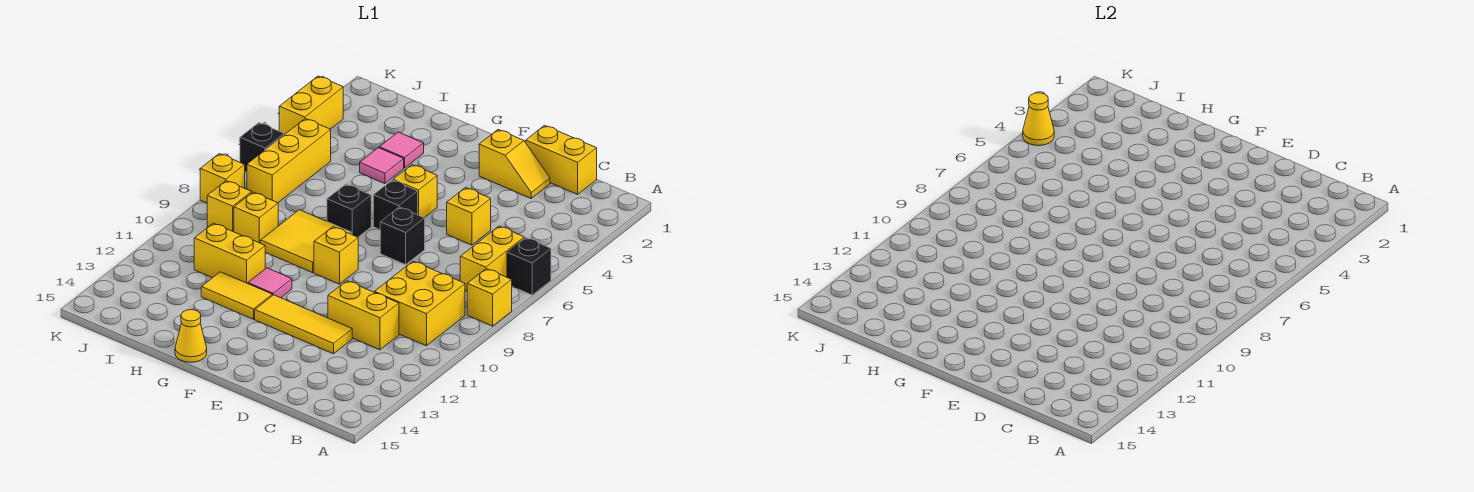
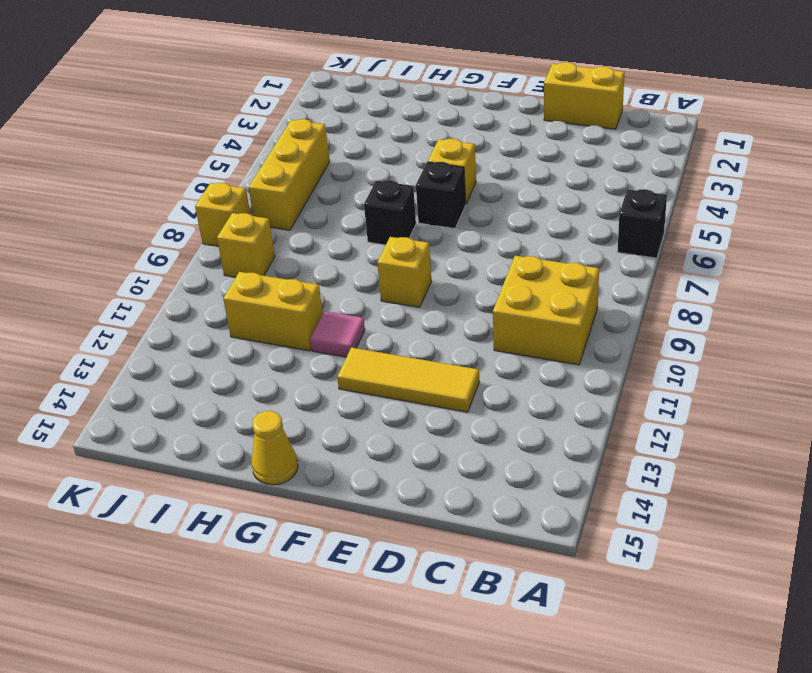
none -> yellow 1x1 brick [467,269,512,326]
none -> yellow 1x2 brick [460,226,524,291]
none -> yellow 1x2 brick [328,281,399,350]

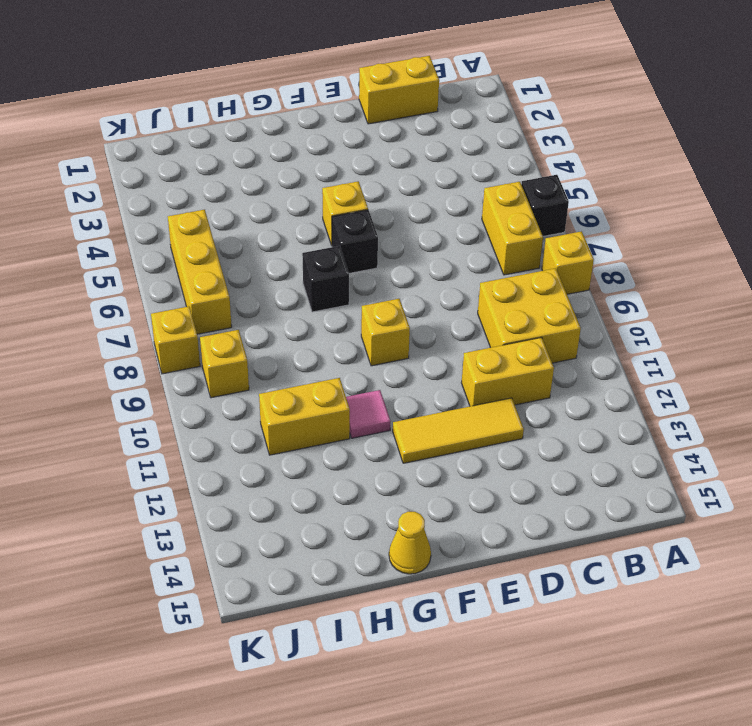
none -> yellow 1x2 slope [479,130,550,198]
none -> yellow 1x1 brick [447,188,491,245]
none -> black 1x1 brick [380,207,425,265]

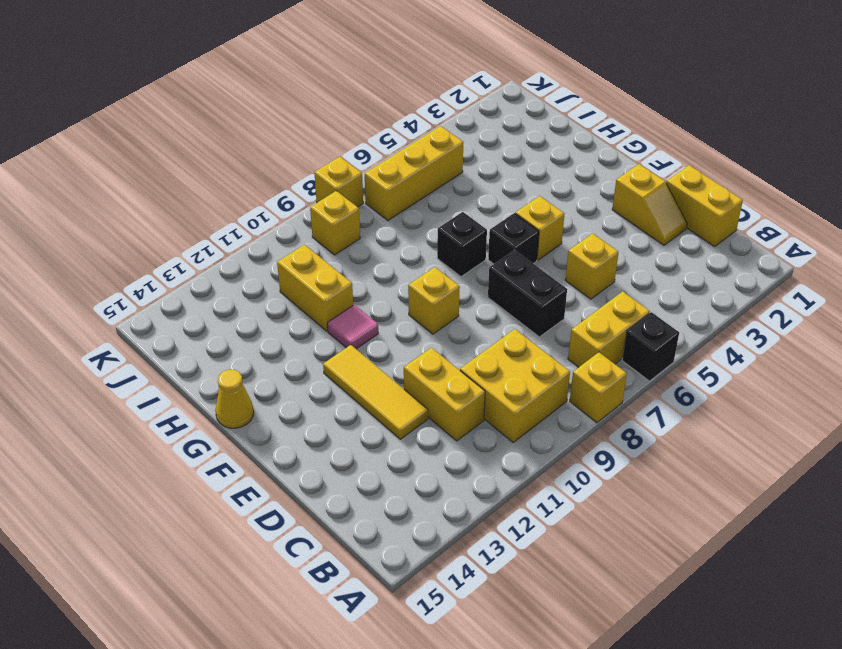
black 1x2 brick [488,250,567,337] -> black 1x1 brick [380,207,425,265]
none -> yellow 2x2 tile [261,210,351,273]
none -> yellow 1x2 tile [201,272,272,319]
none -> pink 1x1 tile [379,132,424,168]

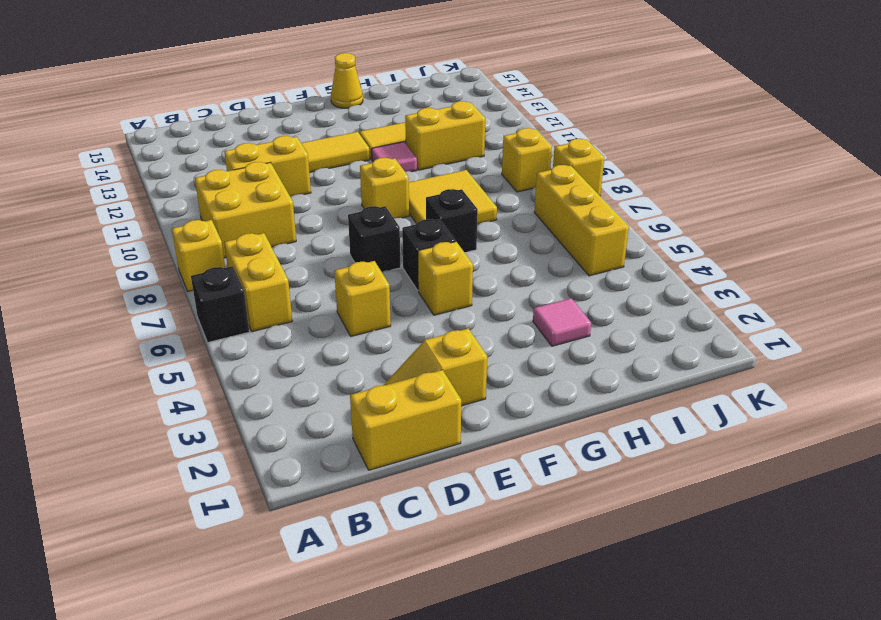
none -> pink 1x1 tile [360,148,404,184]
none -> yellow 1x1 brick [234,192,278,243]
none -> yellow 1x2 brick [279,76,343,135]

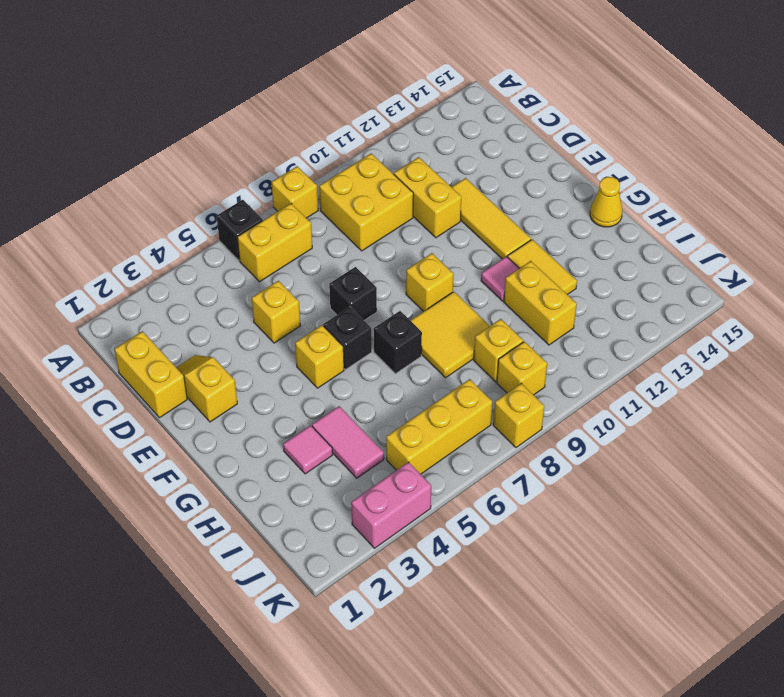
pink 1x2 tile [312,406,384,478] -> pink 1x1 tile [360,148,404,184]
pink 1x2 brick [351,462,431,548] -> yellow 1x2 brick [279,76,343,135]
none -> black 1x1 brick [240,123,284,172]
none -> yellow 1x1 cone [1023,93,1054,146]

